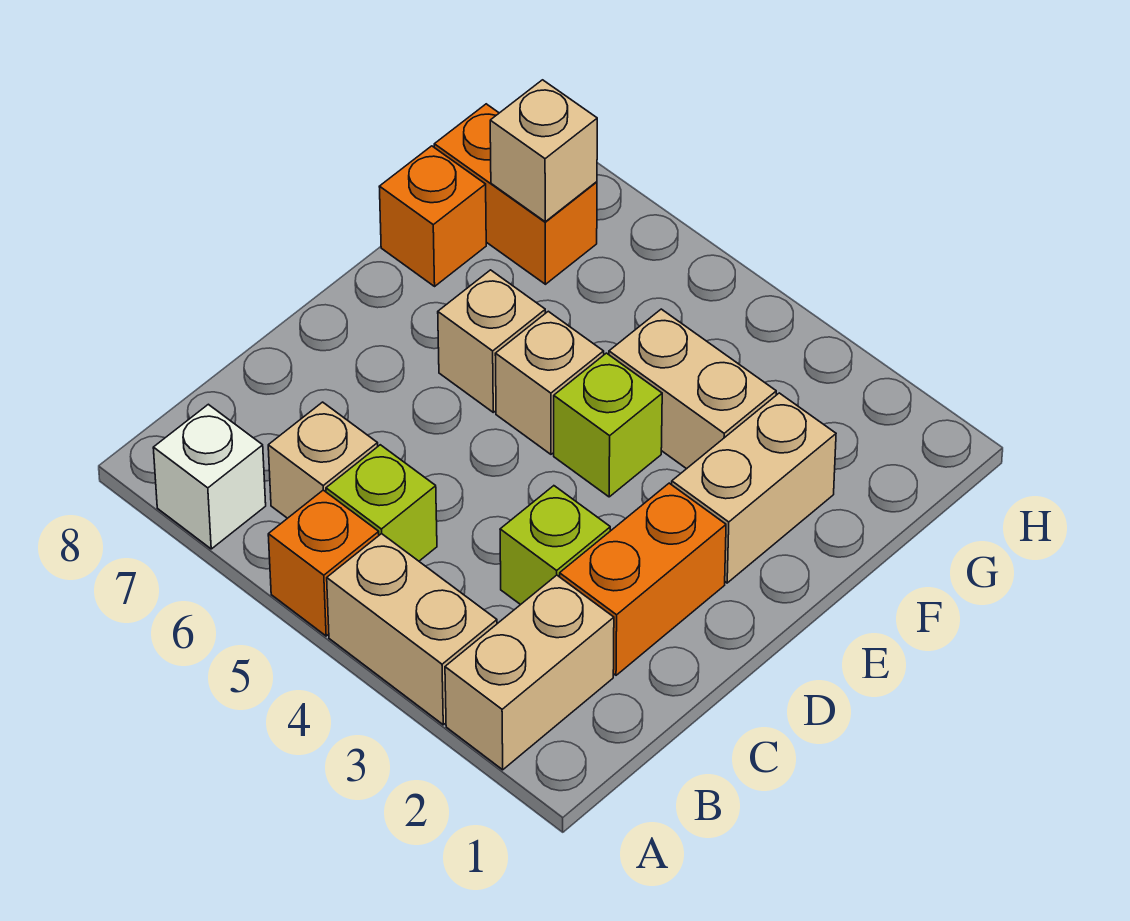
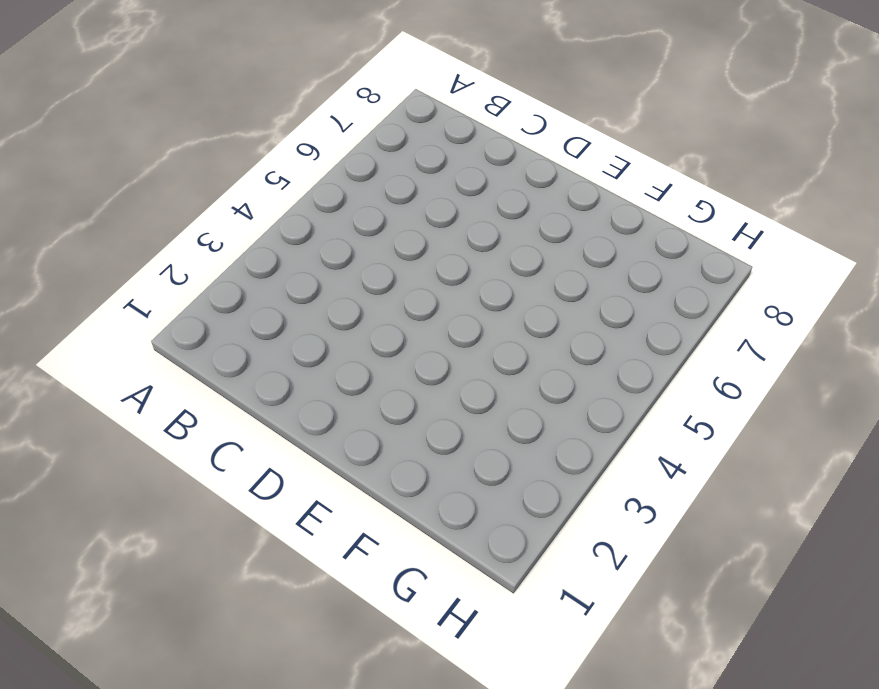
none -> tan 1x2 brick [445,575,614,770]
none -> tan 1x2 brick [327,534,497,725]
none -> orange 1x1 brick [268,490,379,636]

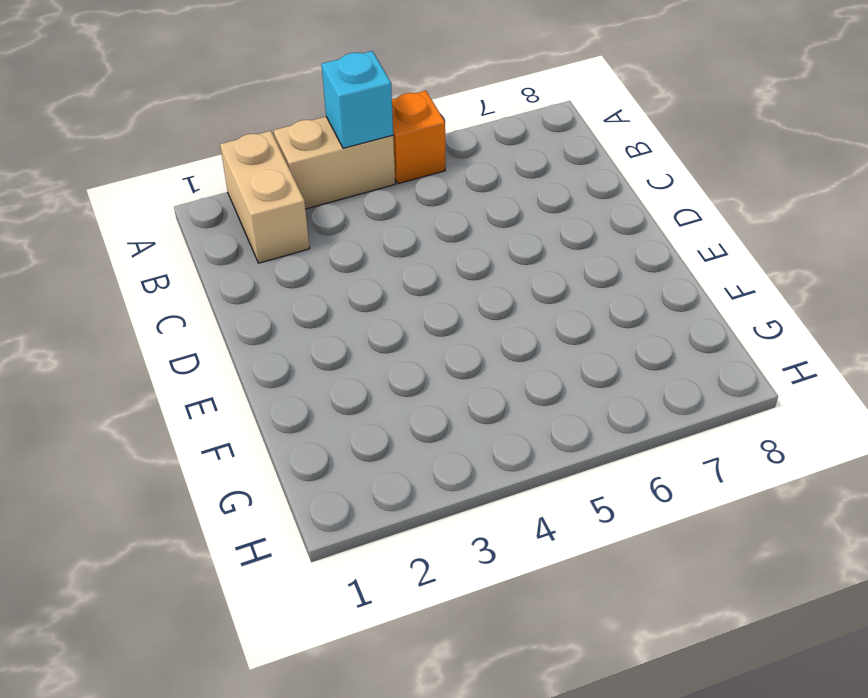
cyan 1x1 brick [322,51,393,148] -> none
none -> white 1x1 brick [153,404,266,549]
none -> lime 1x1 brick [326,445,437,561]
none -> tan 1x1 brick [268,402,378,518]

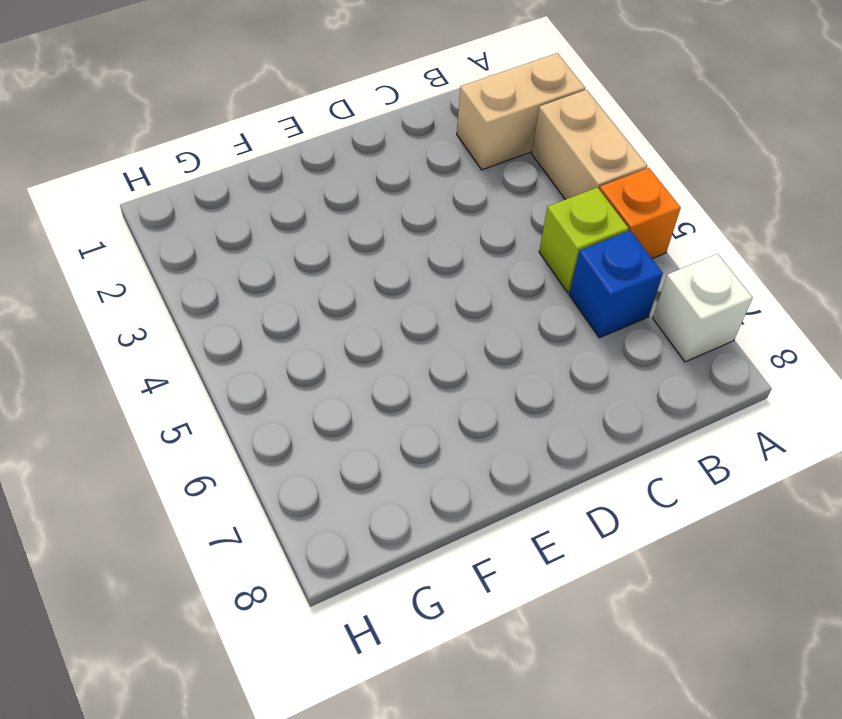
blue 1x1 brick [569,230,663,338] -> tan 1x1 brick [268,402,378,518]
none -> orange 1x2 brick [560,483,726,675]
none -> lime 1x1 brick [500,486,610,605]
none -> tan 1x2 brick [672,393,836,583]

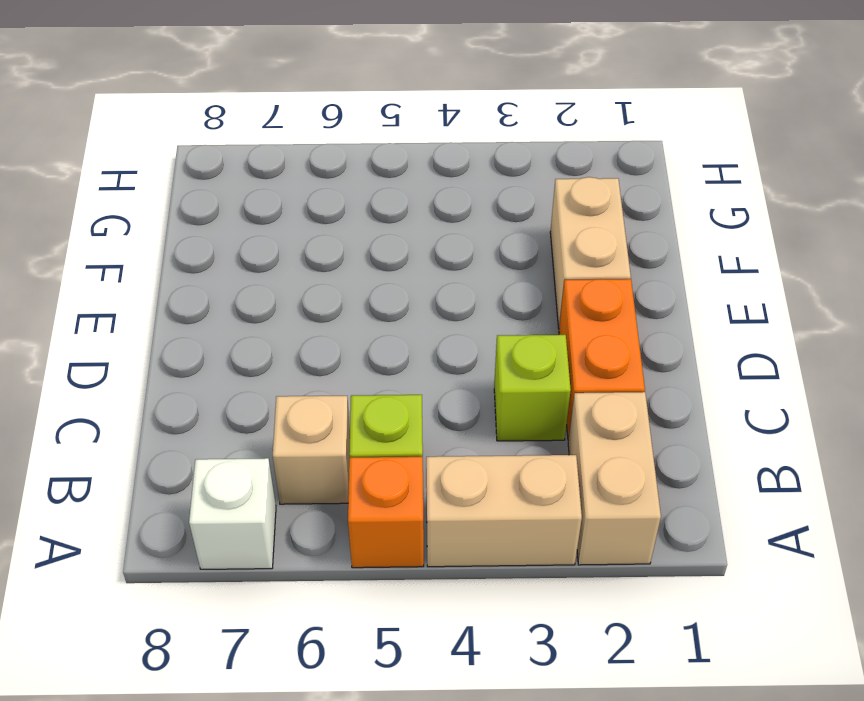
none -> lime 1x1 brick [554,353,662,497]
none -> tan 1x1 brick [495,311,604,454]
none -> tan 1x1 brick [438,270,545,412]

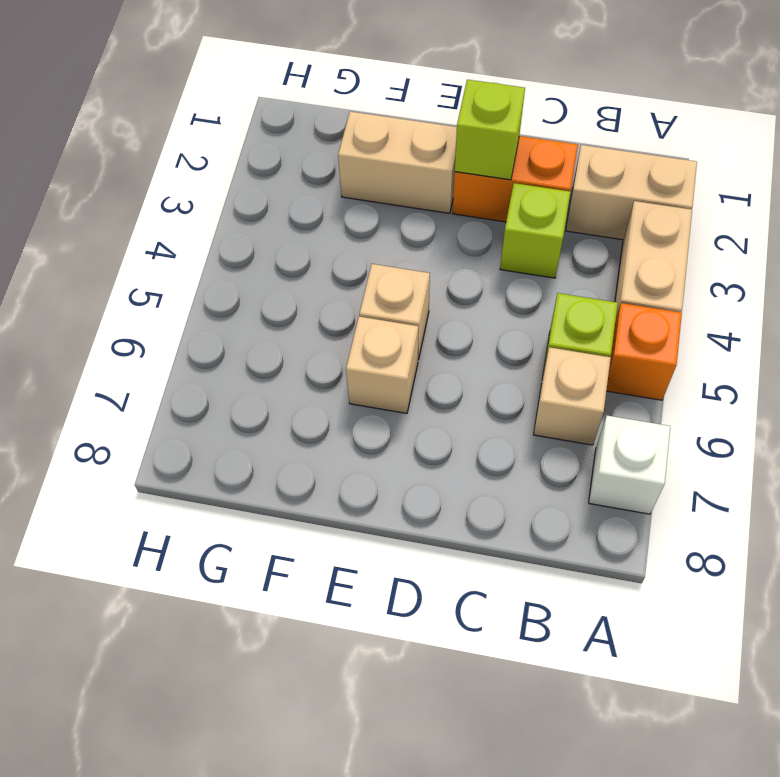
lime 1x1 brick [455,80,525,180] -> lime 1x1 brick moved to [554,353,662,497]
none -> tan 1x2 brick [609,309,776,469]
none -> orange 1x1 brick [379,146,486,286]
none -> orange 1x2 brick [434,104,597,284]

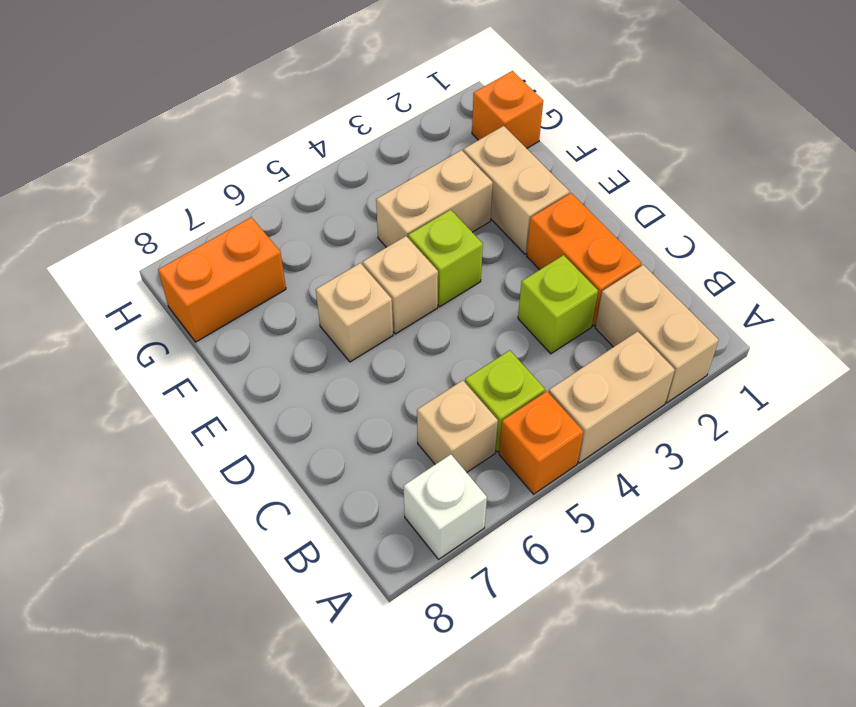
orange 1x1 brick [472,71,543,148] -> orange 1x1 brick moved to [379,146,486,286]
none -> tan 1x1 brick [490,80,597,222]

